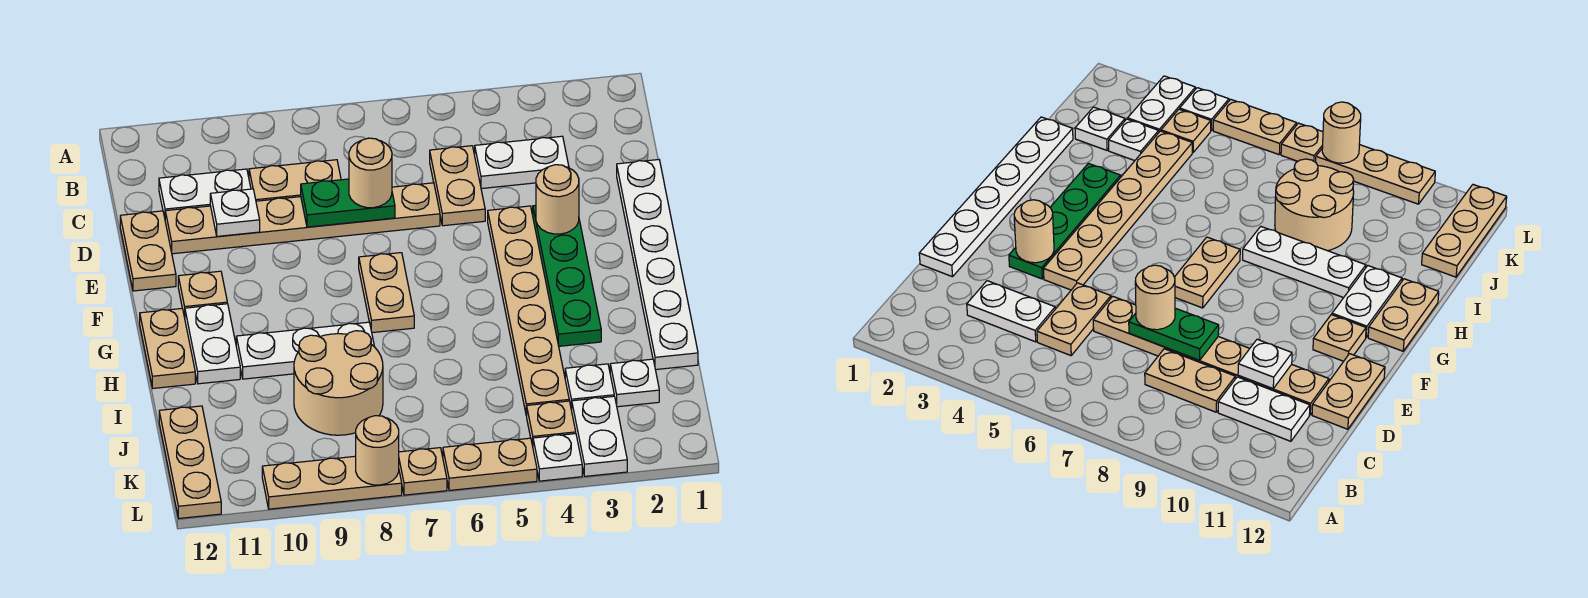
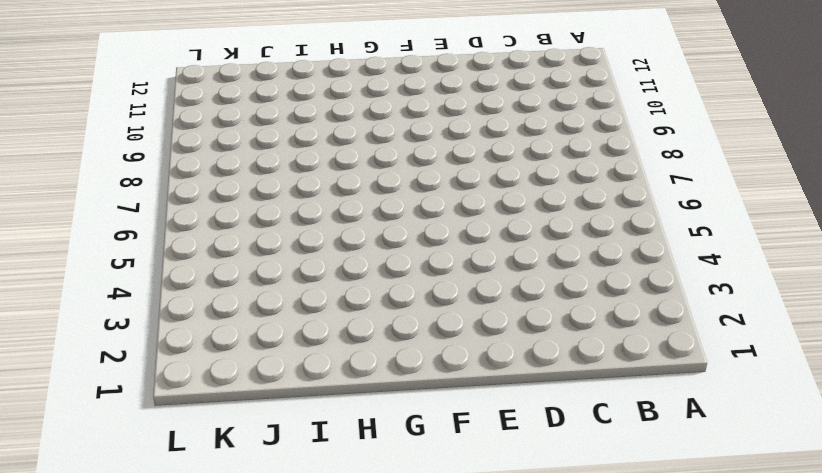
none -> white 1x2 plate [475,136,569,189]
none -> tan 1x2 plate [430,146,485,226]
none -> tan 1x2 plate [249,160,341,201]

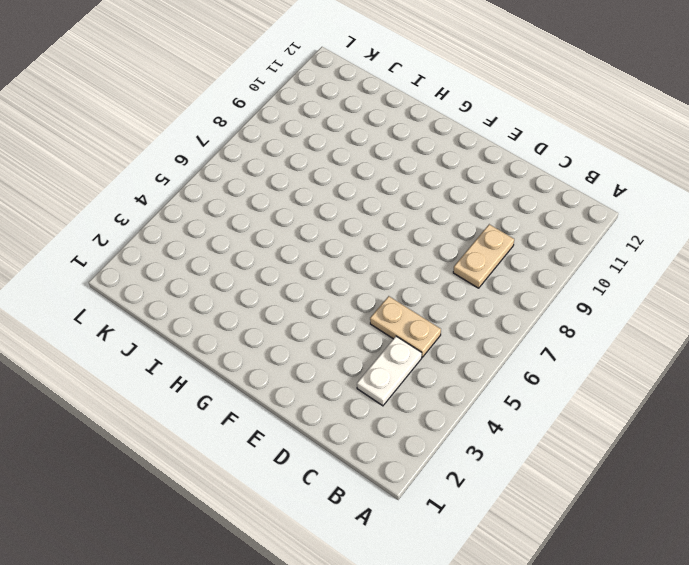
none -> white 1x2 plate [159,169,251,217]
none -> white 1x6 plate [617,160,698,370]
none -> tan 1x6 plate [165,183,440,254]

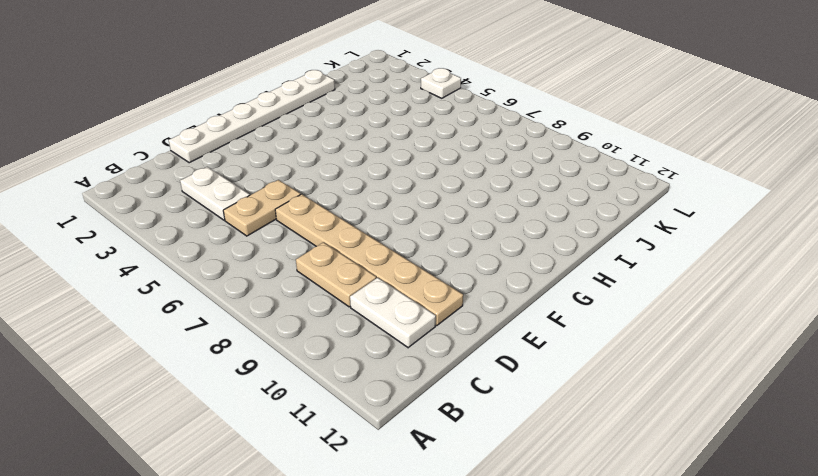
none -> tan 1x2 plate [120,211,176,291]
none -> green 1x4 plate [533,205,601,346]
none -> tan 1x6 plate [488,206,569,416]

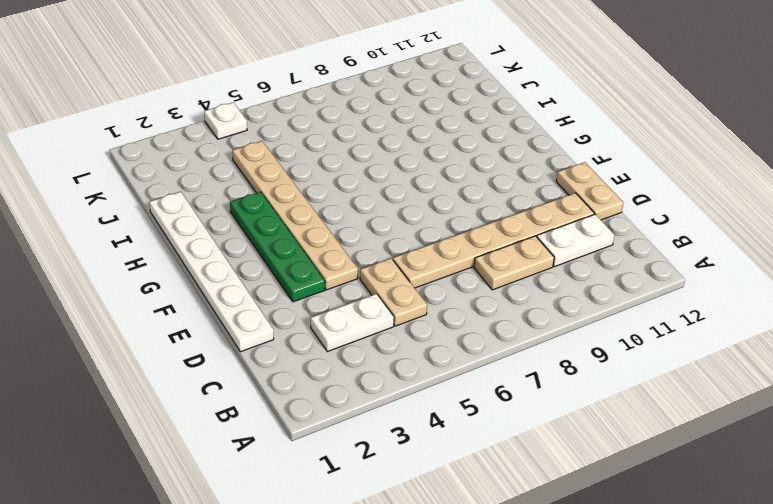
none -> tan 1x2 plate [359,253,414,333]
none -> tan 1x1 plate [178,271,227,317]
none -> white 1x2 plate [185,304,240,384]

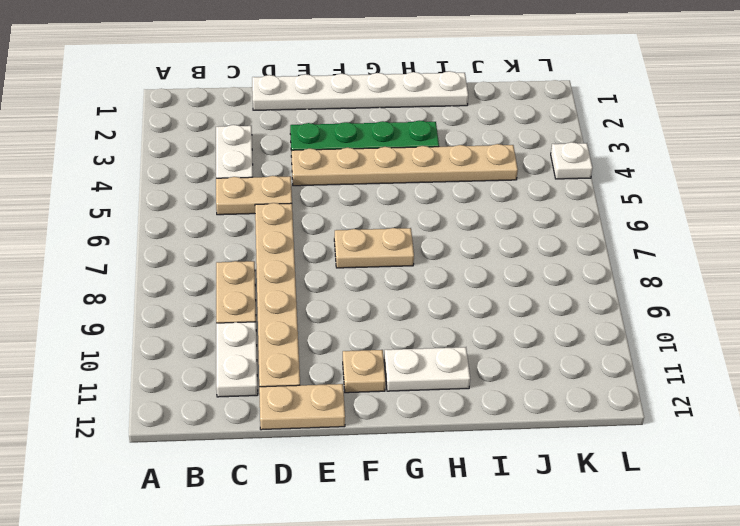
none -> tan 1x2 plate [140,308,195,388]
none -> white 1x3 plate [236,322,374,379]
none -> tan 2x2 round brick [294,331,383,435]

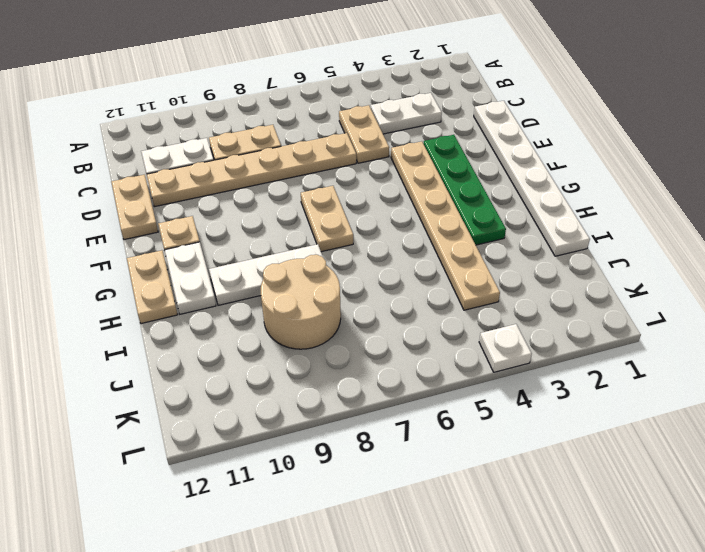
none -> white 1x1 plate [610,359,659,407]
none -> white 1x1 plate [565,364,614,410]
none -> tan 1x3 plate [159,406,221,518]

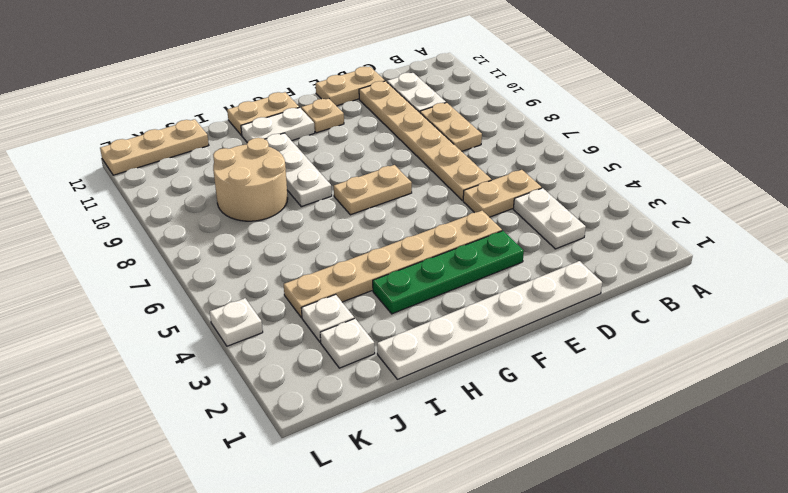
none -> white 1x2 plate [572,396,627,476]
none -> tan 1x1 plate [527,401,576,446]
none -> tan 1x2 plate [443,438,537,490]

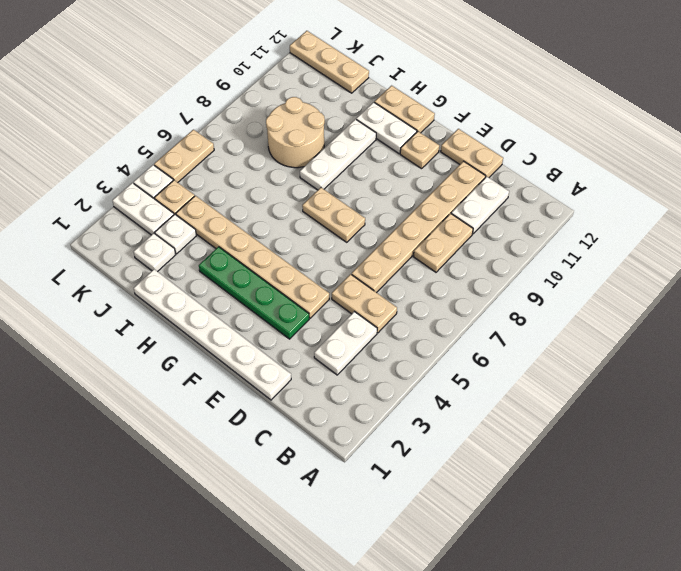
none -> tan 1x1 plate [399,448,447,495]
none -> tan 1x3 plate [262,456,402,509]
none -> green 1x2 plate [301,179,395,227]

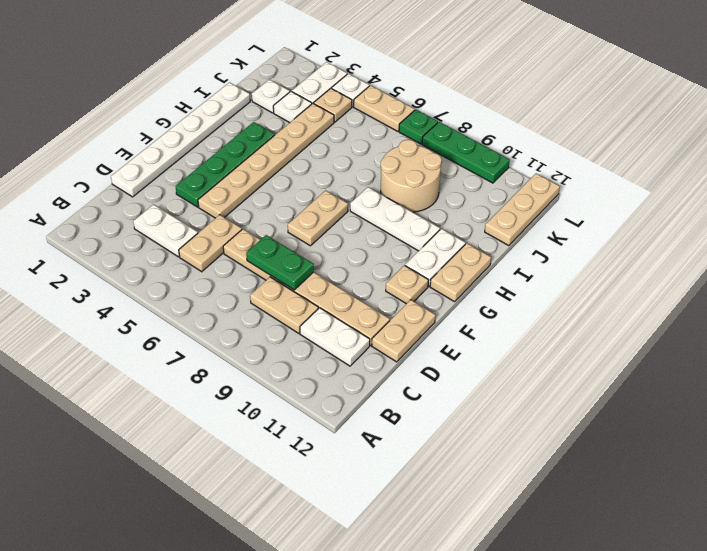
green 1x1 plate [399,110,438,144] -> tan 1x1 plate [399,448,447,495]
green 1x3 plate [422,122,510,183] -> tan 1x3 plate [262,456,402,509]
none -> white 1x1 plate [210,189,260,236]
none -> tan 1x1 round brick [536,165,579,234]
none -> tan 1x1 round brick [356,416,399,485]

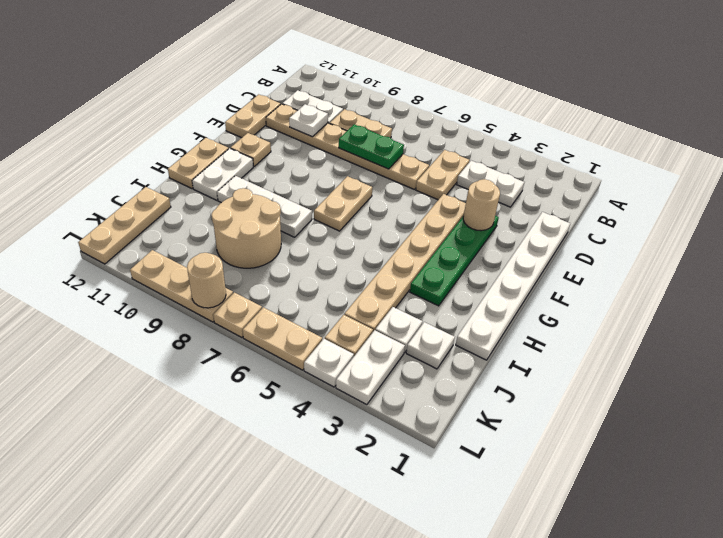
none -> tan 1x1 round brick [349,138,392,208]

